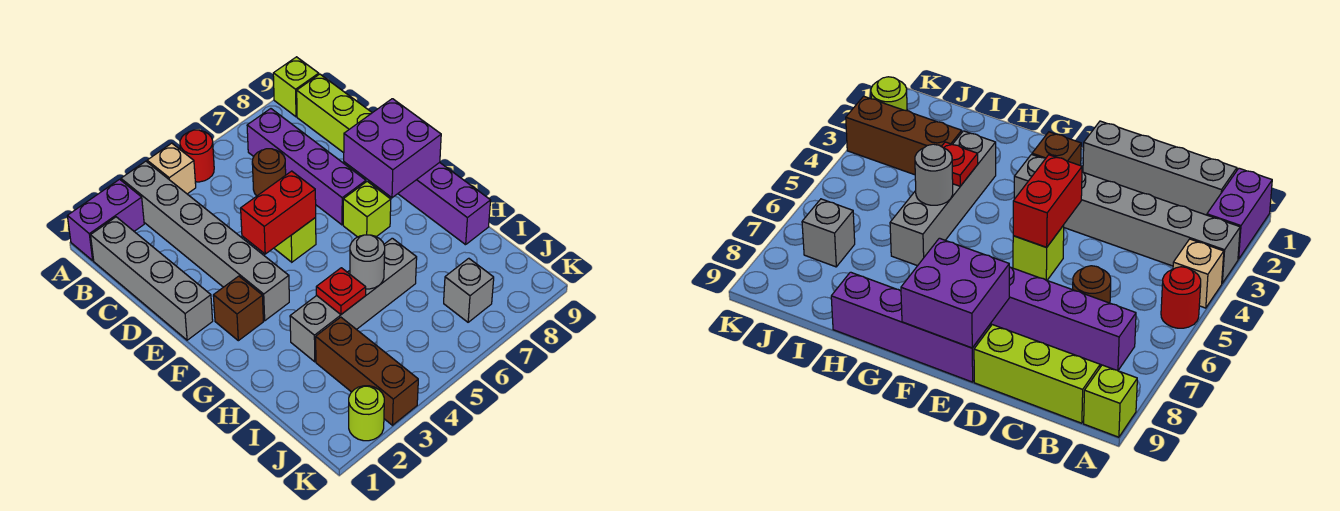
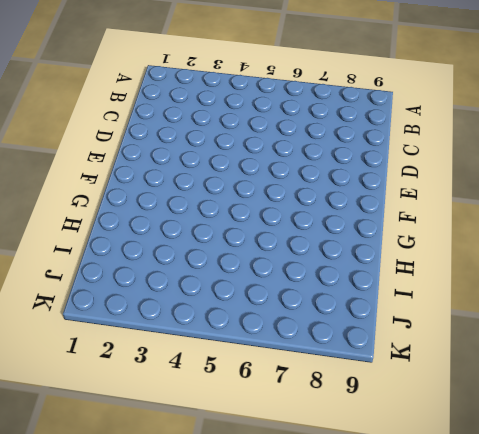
none -> purple 1x2 brick [67,179,144,260]
none -> grey 1x6 brick [121,161,289,321]
none -> tan 1x1 brick [147,143,196,194]

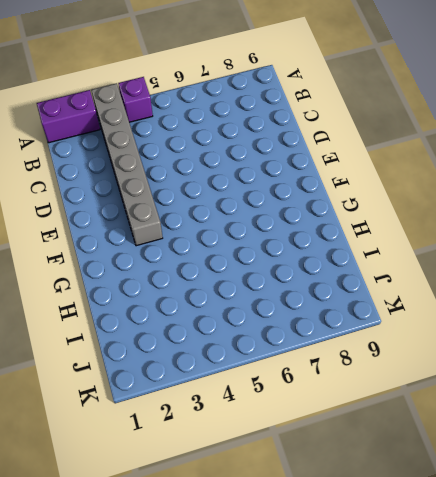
purple 1x1 brick [118,77,153,122] -> tan 1x1 brick [147,143,196,194]
none -> red 1x1 round brick [180,130,214,182]
none -> lime 1x1 brick [273,57,319,117]
none -> grey 1x4 brick [91,217,213,340]

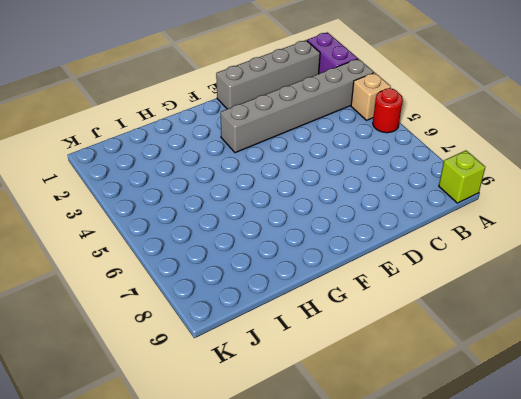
none -> purple 1x4 brick [247,109,366,225]
none -> lime 1x3 brick [297,74,372,153]
none -> brown 1x1 round brick [252,149,286,196]

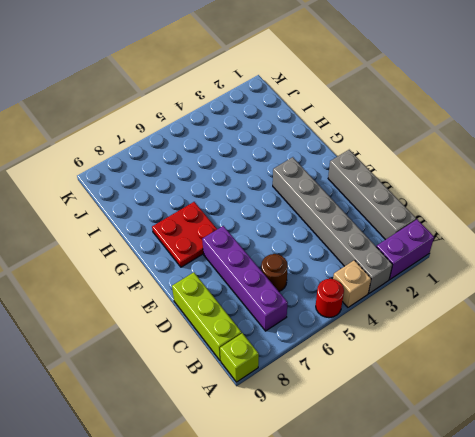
red 2x2 plate [152,202,217,267] -> lime 1x1 brick [343,181,391,237]
none -> lime 1x1 brick [274,218,316,262]
none -> purple 1x4 brick [398,162,491,245]
none -> brown 1x1 brick [213,276,263,341]

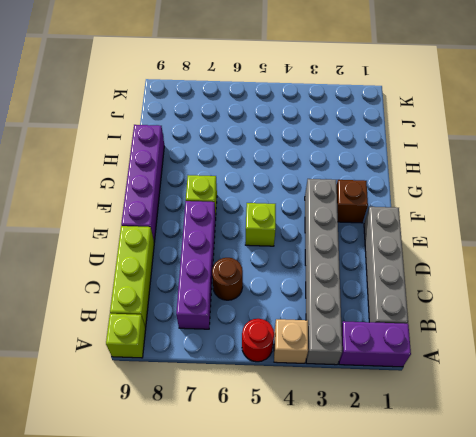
none -> grey 1x4 brick [290,238,417,362]
none -> brown 1x3 brick [316,317,418,425]
none -> grey 1x1 brick [444,258,494,322]

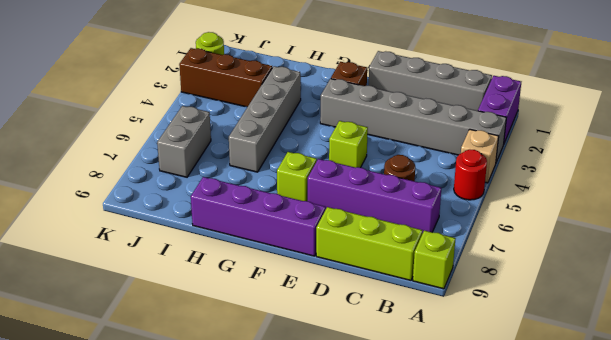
grey 1x2 brick [157,106,211,177] -> grey 1x1 brick [444,258,494,322]
none -> red 1x2 brick [241,171,316,254]
none -> purple 2x2 brick [344,99,441,198]
none -> red 1x1 plate [316,268,366,314]

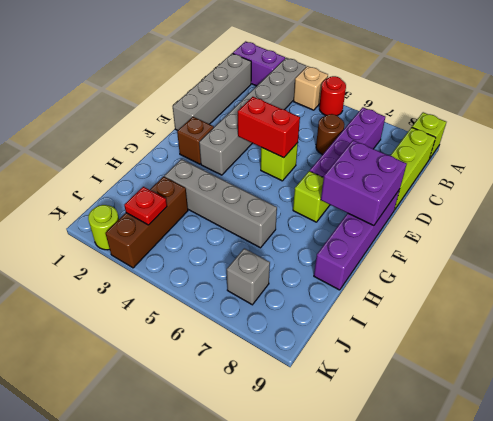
red 1x1 plate [124,187,167,225] -> red 1x1 plate moved to [316,268,366,314]
none -> grey 1x1 round brick [350,235,385,289]

